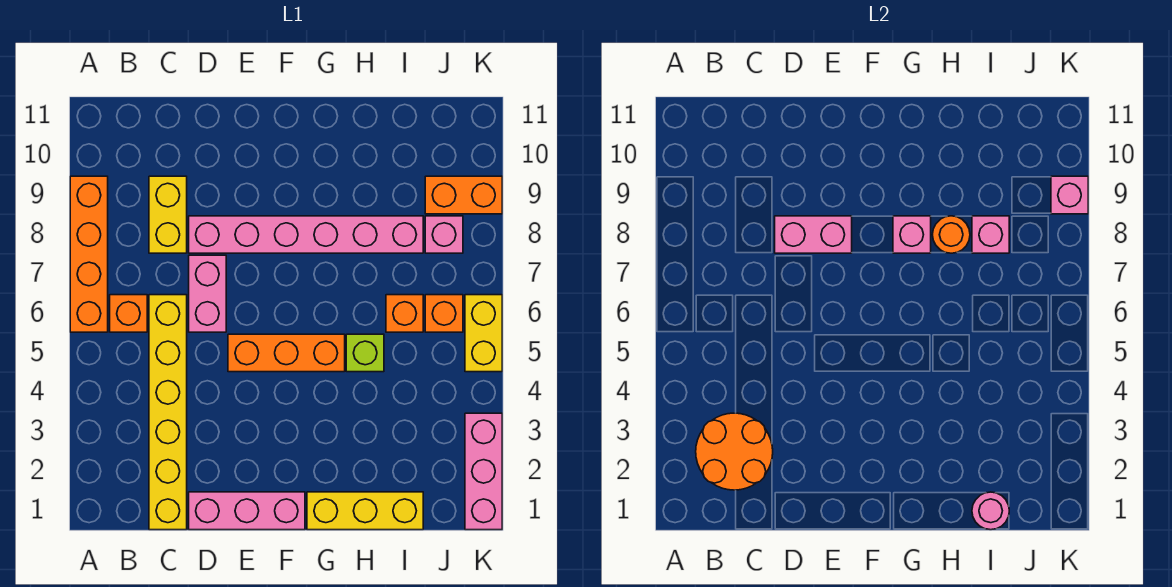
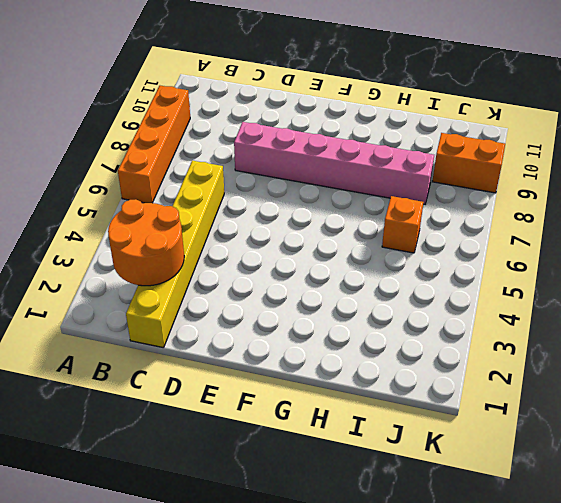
none -> orange 1x1 brick [110,295,147,332]
none -> yellow 1x2 brick [149,176,187,253]
none -> pink 1x3 brick [189,492,305,530]

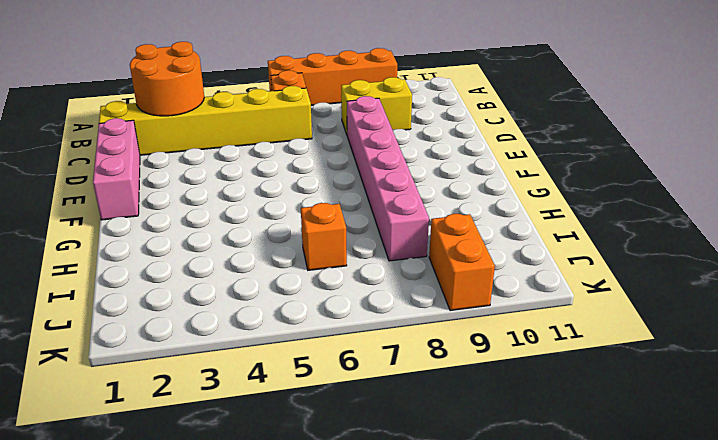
none -> pink 1x2 brick [189,255,226,332]
none -> orange 1x3 brick [228,334,345,372]
none -> yellow 1x3 brick [307,492,423,530]

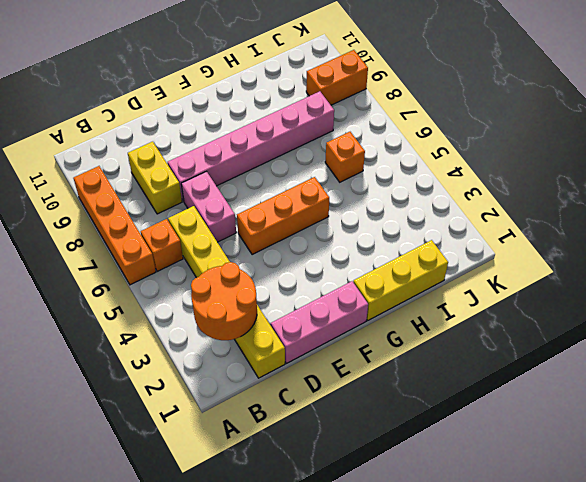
none -> lime 1x1 brick [346,334,384,372]
none -> orange 1x1 brick [425,295,463,332]
none -> pink 1x1 brick [425,216,463,253]

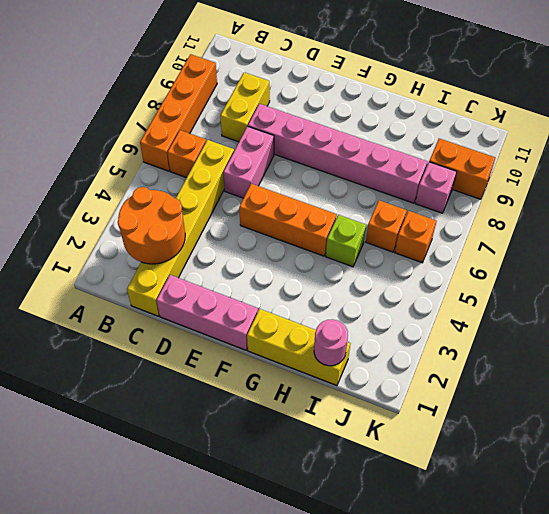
none -> pink 1x3 brick [465,413,502,530]
none -> yellow 1x2 brick [465,295,502,372]
none -> pink 1x2 brick [775,216,852,253]

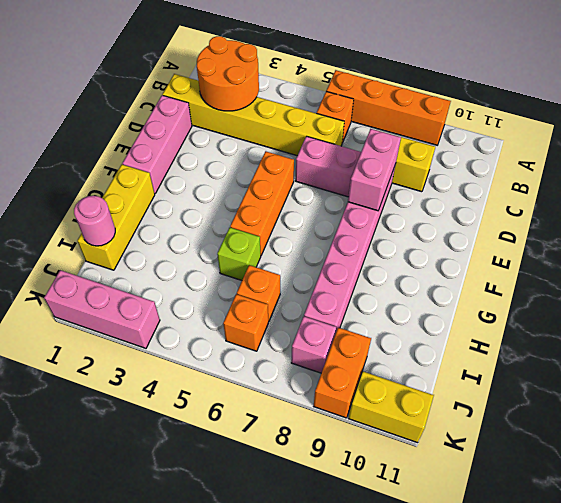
yellow 1x2 brick [348,371,434,443] -> yellow 1x2 brick moved to [465,295,502,372]
none -> pink 1x1 brick [893,216,931,253]
none -> orange 1x1 round brick [932,216,970,253]
none -> pink 1x1 brick [972,216,1009,253]

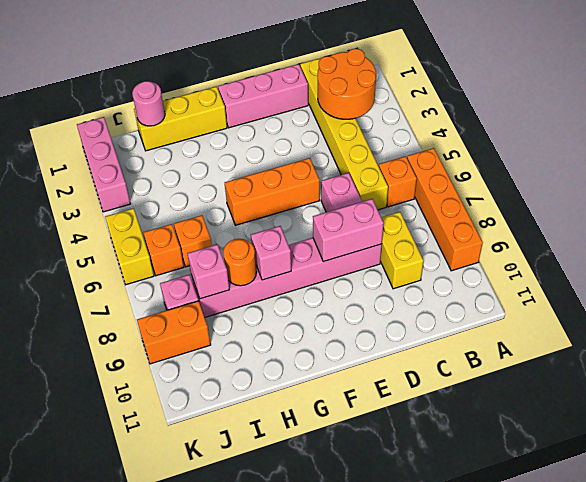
none -> lime 1x1 brick [346,334,384,372]
none -> pink 1x1 brick [1051,176,1088,214]

